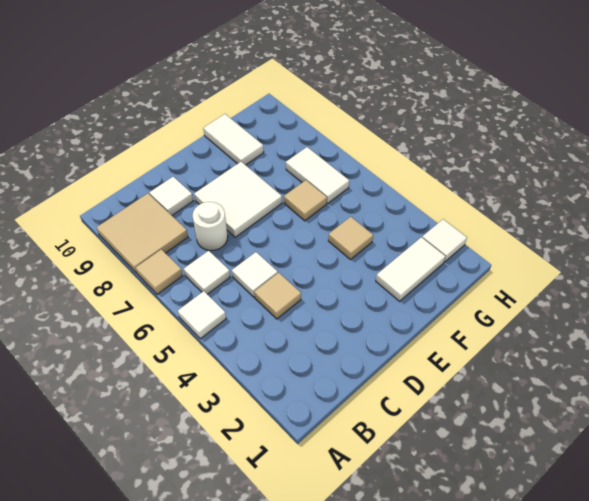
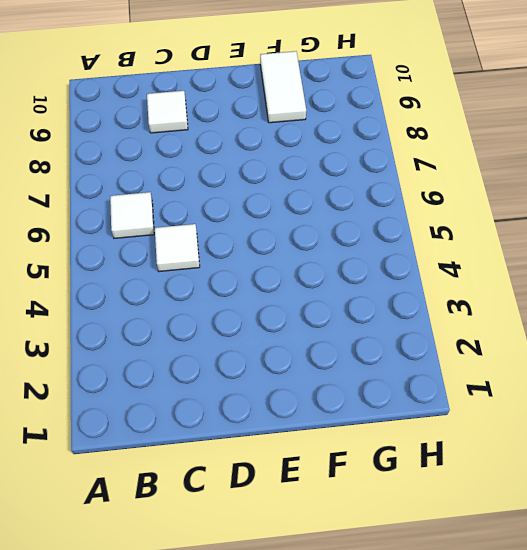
none -> white 1x1 tile [178,291,226,339]
none -> tan 1x1 tile [136,249,183,294]
none -> tan 2x2 tile [97,193,188,273]

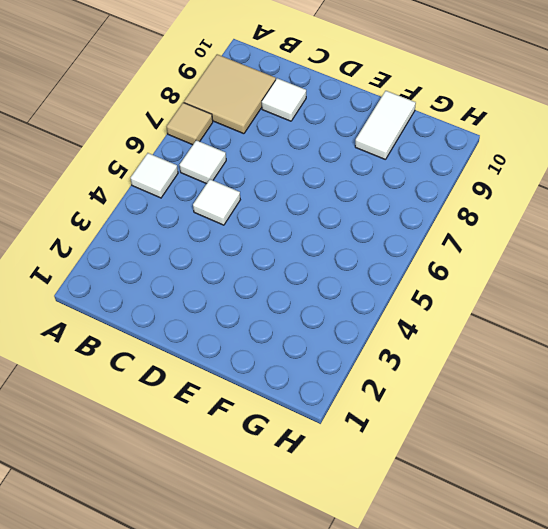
none -> tan 1x1 tile [254,273,301,319]
none -> white 1x1 round brick [193,202,228,250]
none -> white 2x2 tile [194,162,282,237]

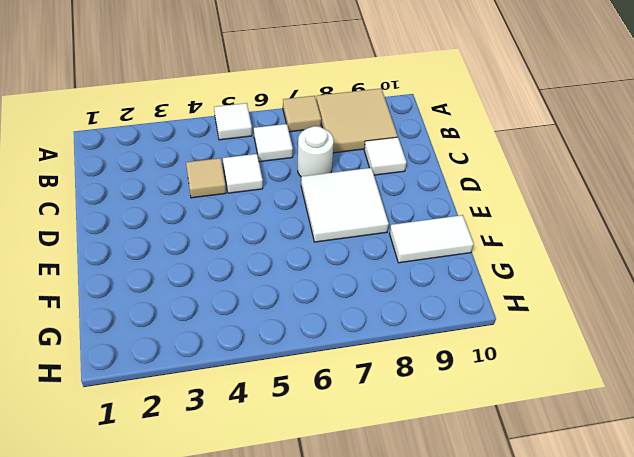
none -> white 1x2 tile [376,237,445,301]
none -> tan 1x1 tile [328,217,373,259]
none -> tan 1x1 tile [284,180,327,221]

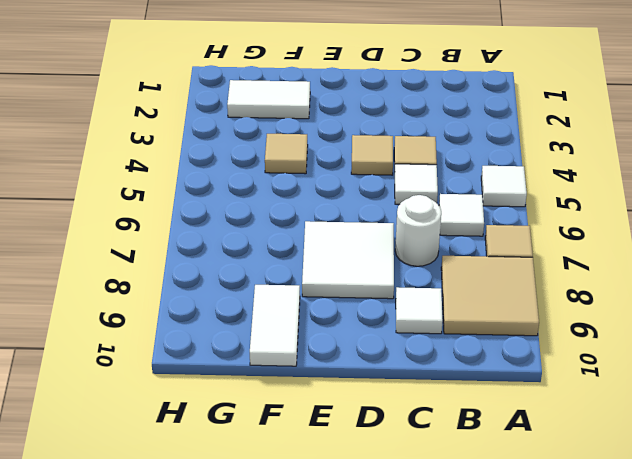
tan 1x1 tile [351,135,393,175] -> tan 1x1 tile moved to [284,180,327,221]
none -> white 1x2 tile [286,147,349,204]
none -> white 1x1 tile [422,219,467,262]

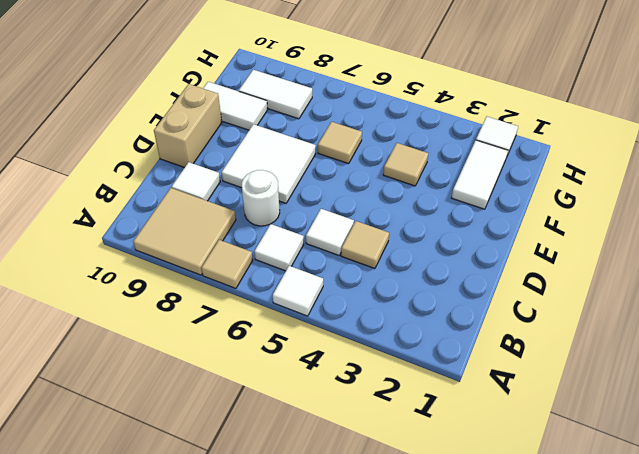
tan 1x2 brick [154,84,222,168] -> none
white 1x2 tile [239,70,312,119] -> white 1x2 tile moved to [286,147,349,204]

